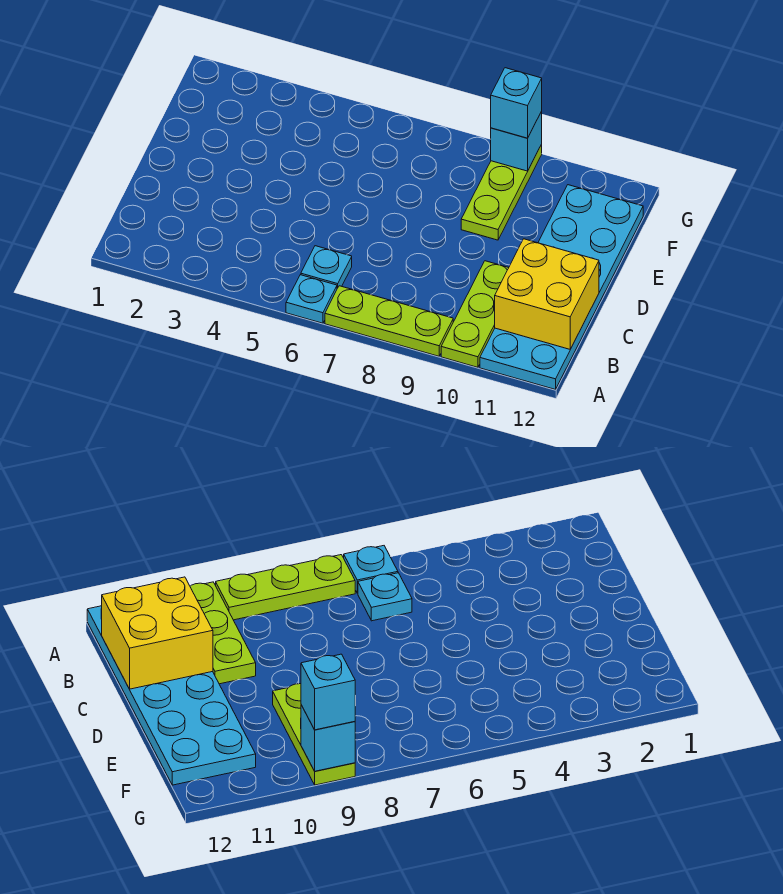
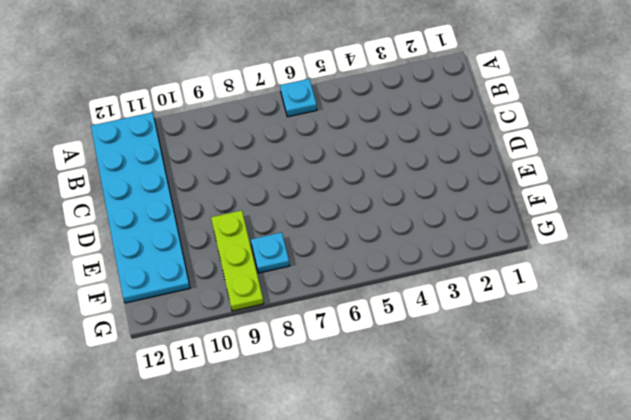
cyan 1x1 plate [251,232,290,273] -> cyan 1x1 plate moved to [301,246,352,288]
none -> lime 1x3 plate [325,286,453,356]
none -> lime 1x3 plate [441,261,509,367]

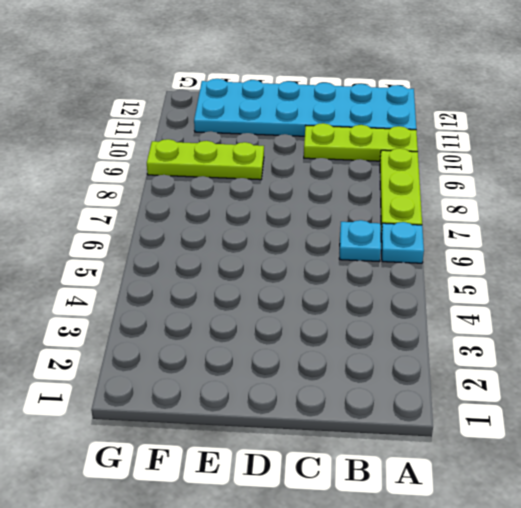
none -> yellow 2x2 brick [495,239,599,349]
none -> cyan 1x1 brick [491,112,542,171]

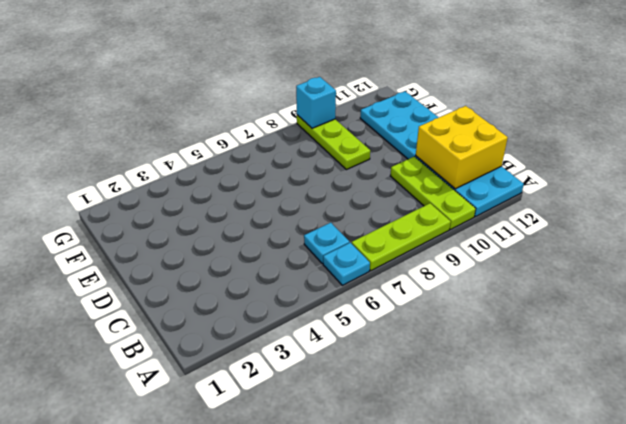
none -> cyan 1x1 brick [491,68,542,138]

